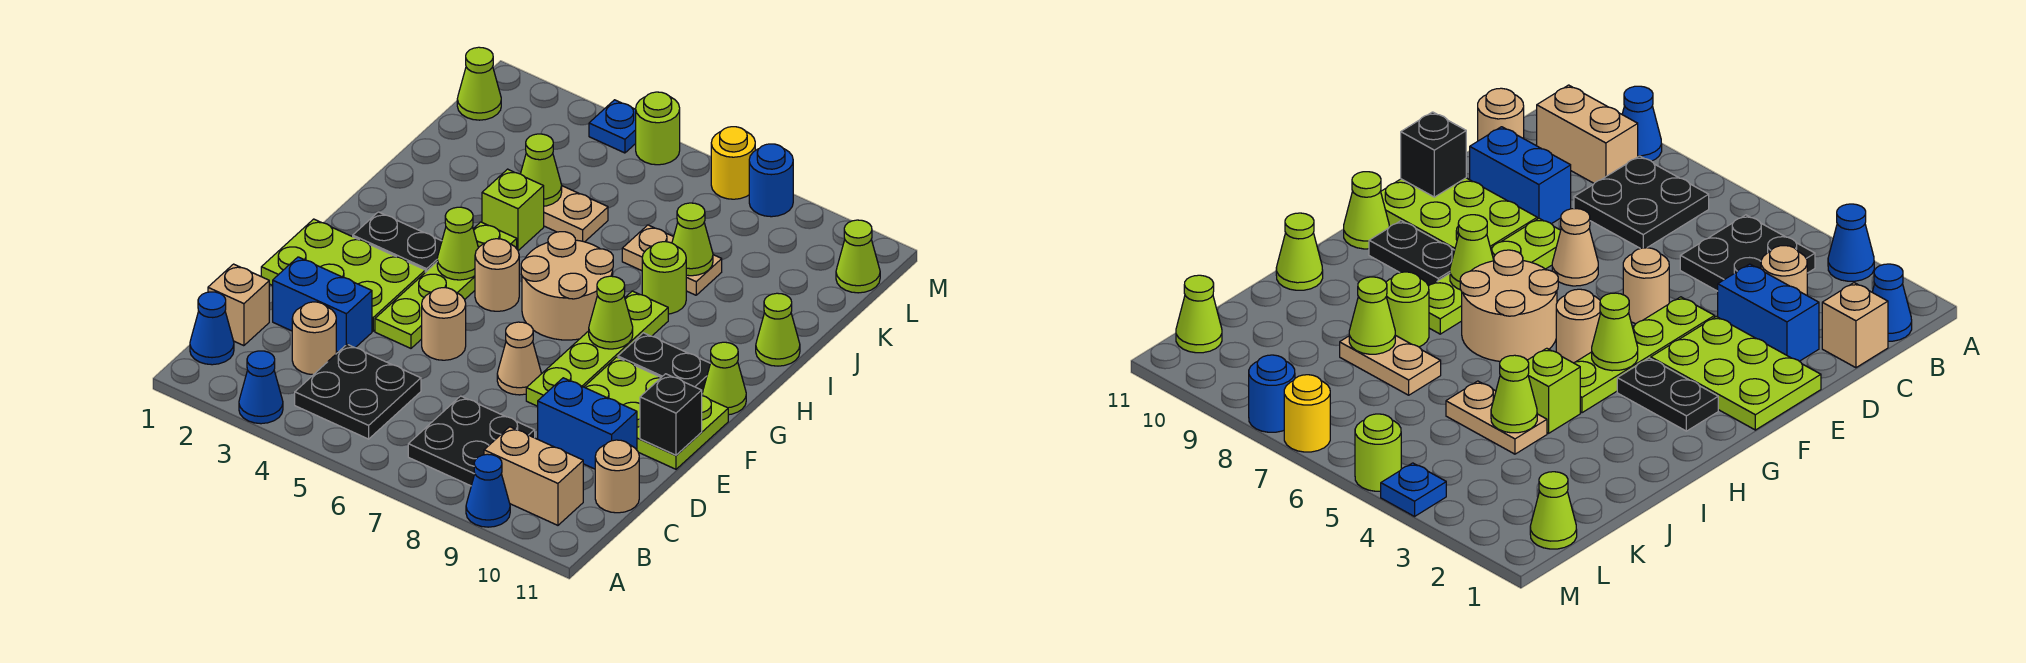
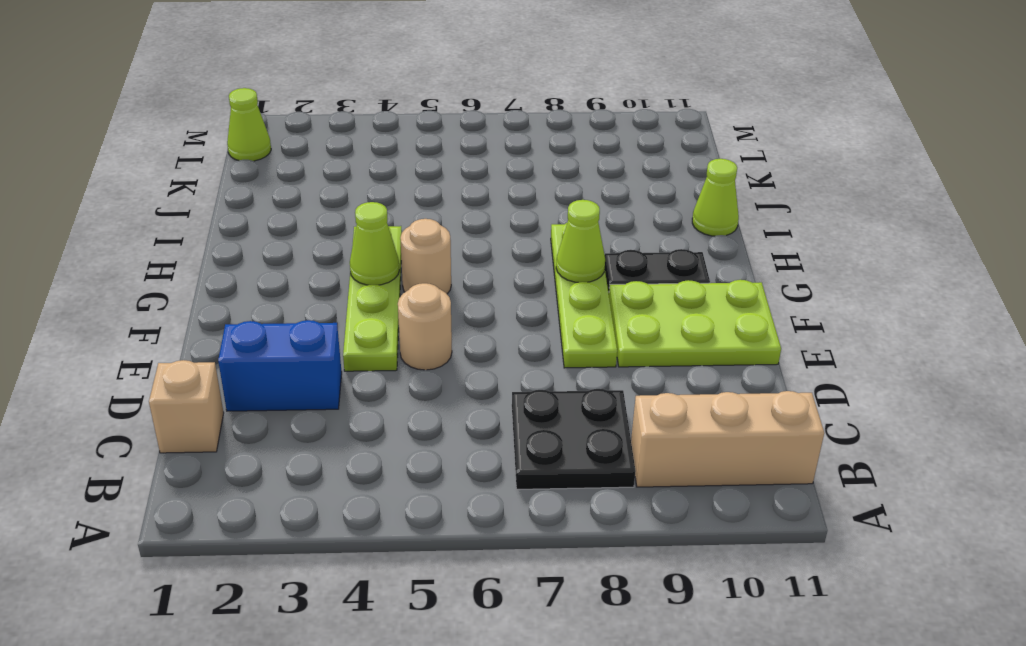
tan 1x3 brick [631,391,824,487] -> tan 1x2 brick [484,427,583,525]
none -> blue 1x1 cone [239,351,283,424]
none -> blue 1x1 cone [466,454,510,527]
none -> blue 1x1 cone [190,292,234,365]
none -> black 2x2 plate [295,344,421,439]

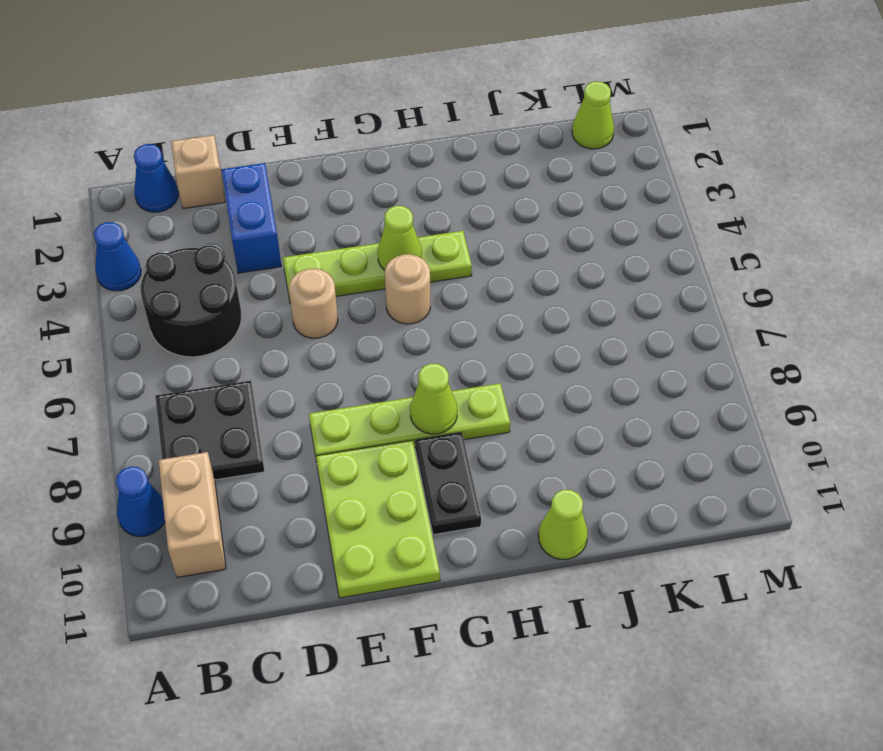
black 2x2 round brick [141,245,242,357] -> black 2x2 plate [295,344,421,439]
none -> tan 1x1 round brick [292,302,336,375]
none -> tan 1x1 round brick [595,440,639,513]
none -> blue 1x2 brick [538,378,637,469]
none -> lime 2x3 plate [261,219,425,331]

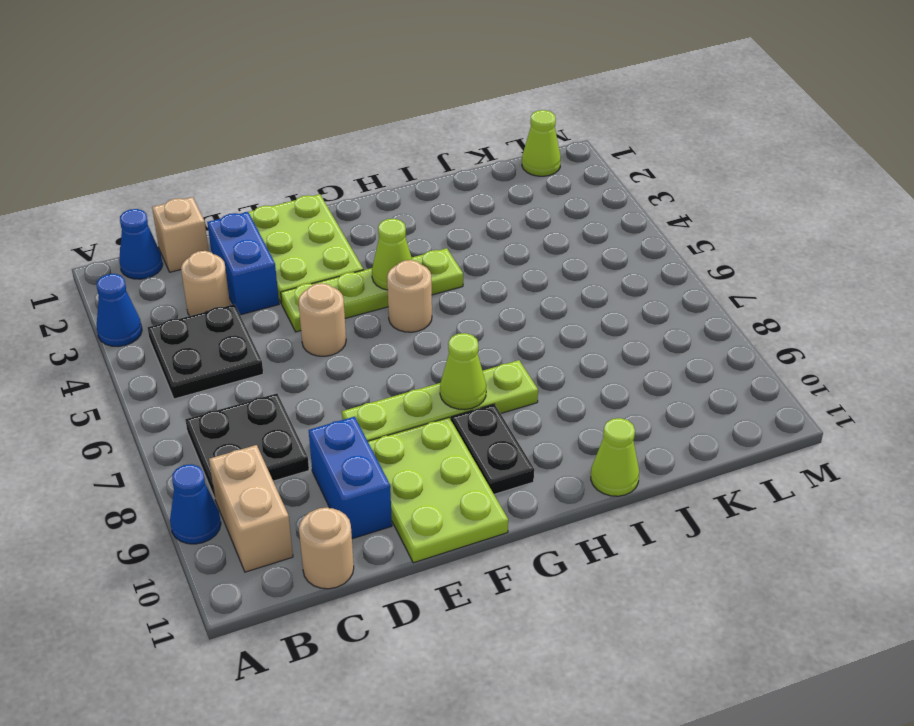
none -> tan 1x1 cone [497,322,541,395]
none -> black 1x2 plate [353,212,442,272]
none -> tan 2x2 round brick [521,232,613,340]
none -> lime 1x1 cone [702,342,746,415]

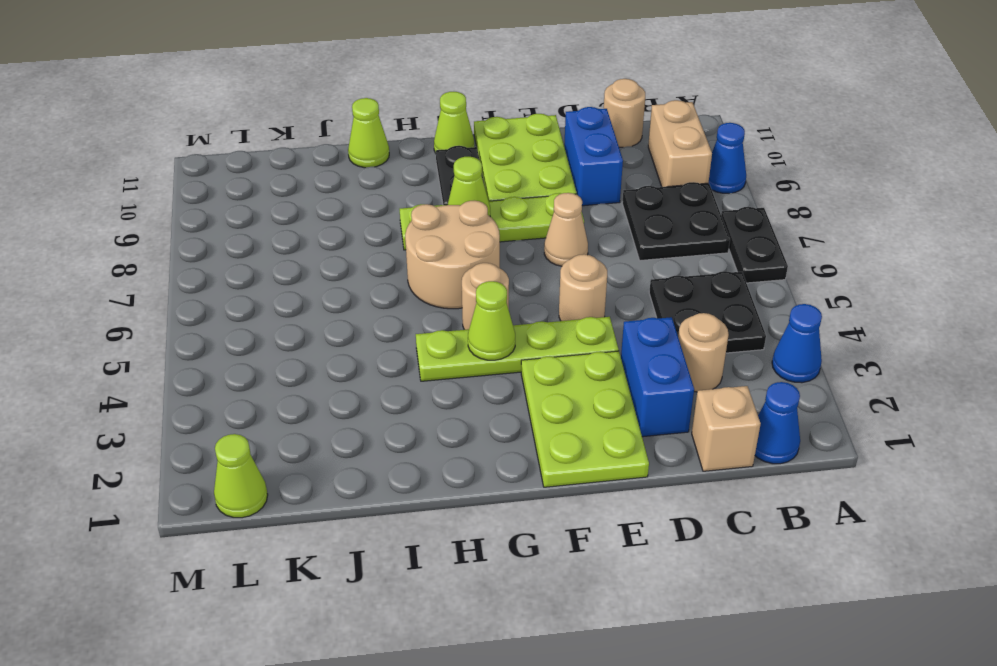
black 1x2 plate [721,207,788,283] -> black 1x2 plate moved to [353,212,442,272]
none -> lime 1x1 brick [482,169,544,251]
none -> lime 1x1 round brick [642,242,686,314]
none -> tan 1x2 plate [544,186,608,242]
none -> tan 1x2 plate [622,225,722,295]

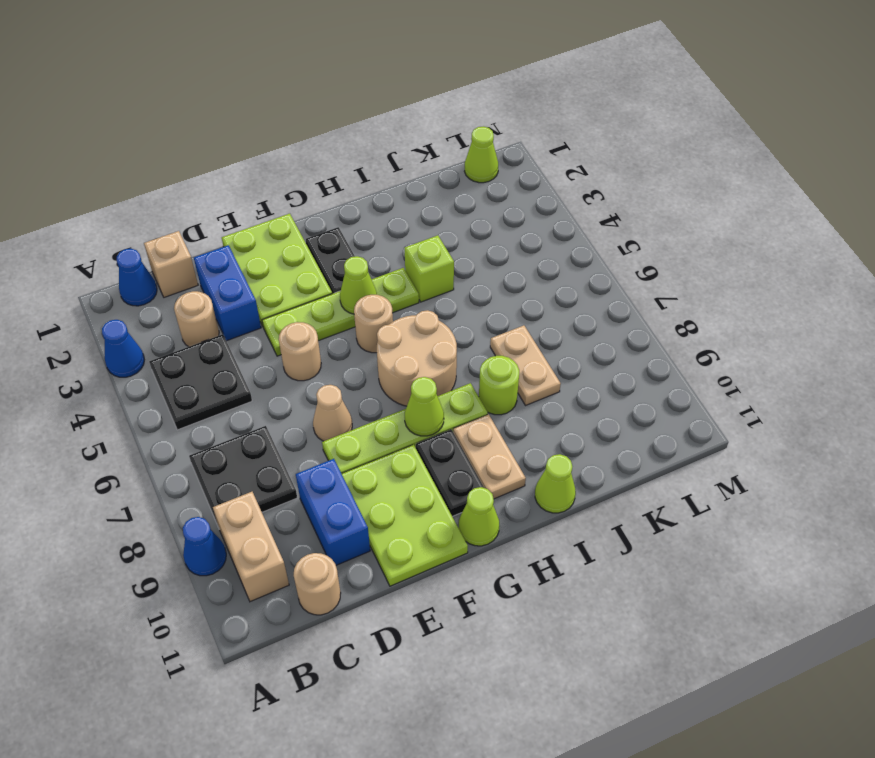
tan 1x2 plate [453,414,526,499] -> tan 1x2 plate moved to [544,186,608,242]
none -> lime 1x1 cone [836,220,880,293]
none -> blue 1x1 plate [589,100,636,153]
none -> lime 1x1 round brick [636,92,680,165]
none -> yellow 1x1 round brick [711,127,755,199]

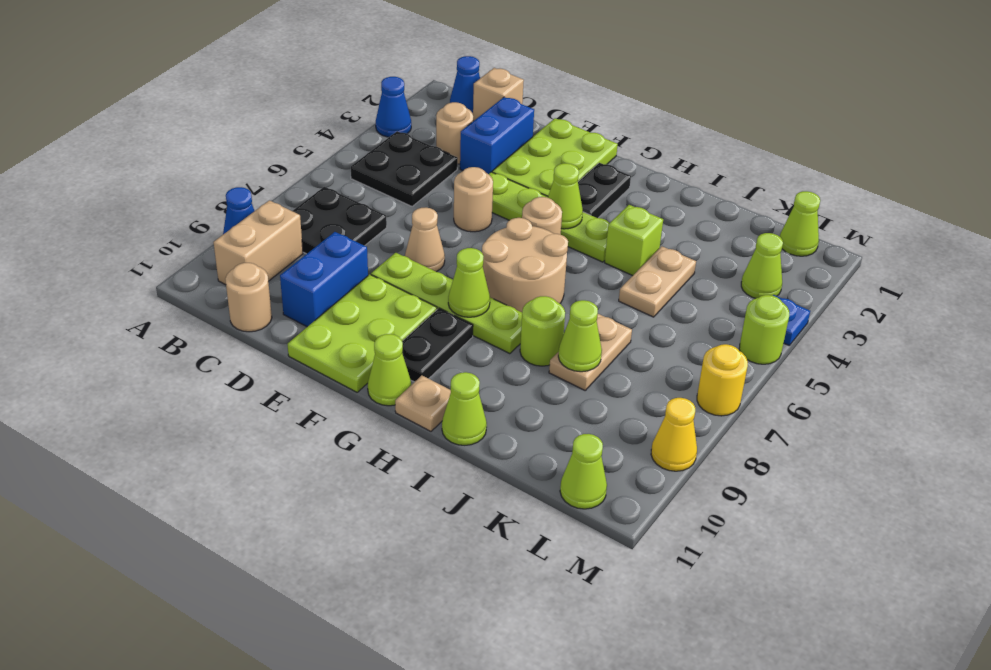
tan 1x1 plate [395,375,451,431] -> none
lime 1x1 cone [741,233,783,298] -> lime 1x1 cone moved to [521,134,562,206]
yellow 1x1 cone [651,398,697,471] -> none
none -> blue 1x1 round brick [749,144,793,217]
none -> black 1x1 brick [640,374,702,455]

